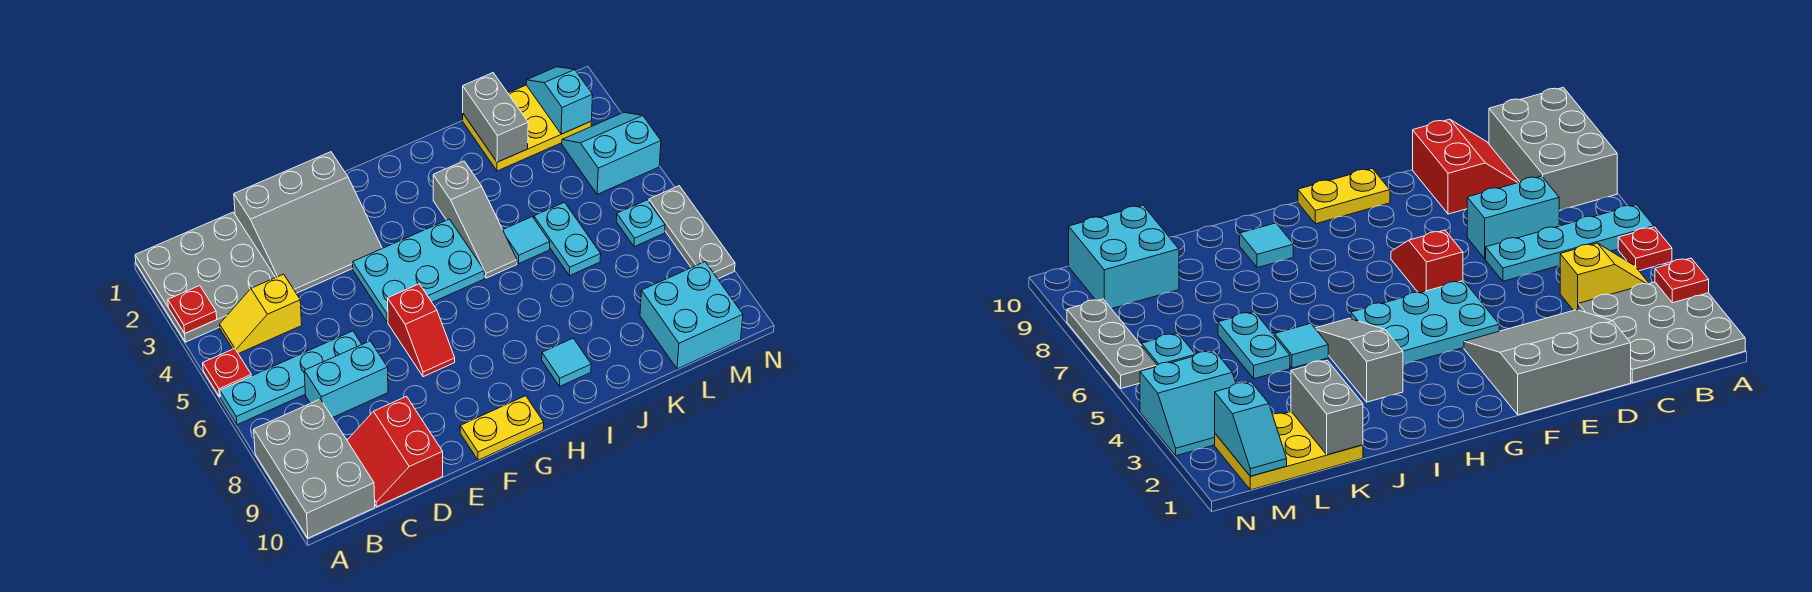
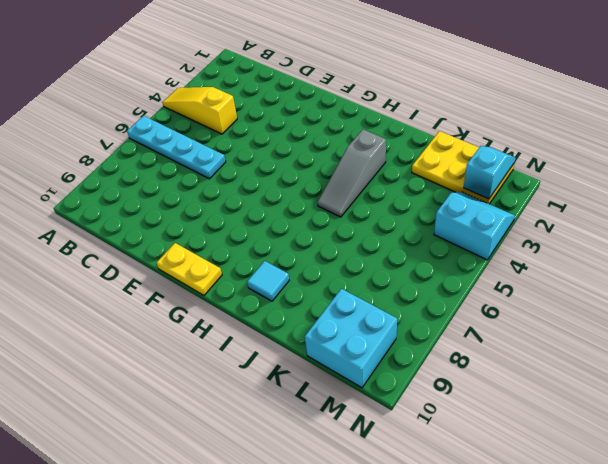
yellow 1x3 slope [162,87,237,134] -> yellow 1x2 slope [220,274,302,354]
none -> grey 3x3 plate [135,212,276,342]
none -> red 1x1 plate [203,348,251,397]
none -> grey 2x3 brick [254,399,375,538]

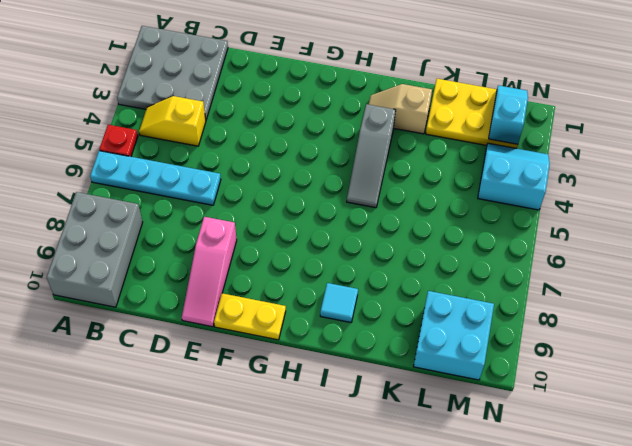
pink 1x3 slope [182,217,237,327] -> none
tan 1x2 slope [369,84,432,134] -> none
none -> cyan 1x2 brick [304,341,388,418]
none -> red 2x2 slope [347,396,443,507]
none -> grey 3x3 slope [234,152,382,293]

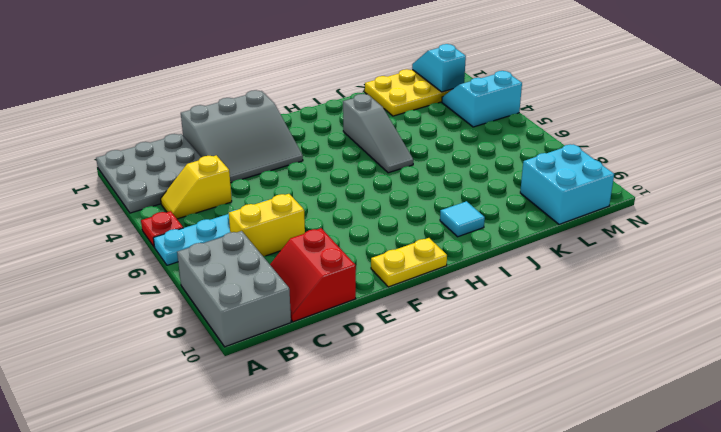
yellow 1x2 brick [229,194,305,256] -> cyan 1x2 brick [304,341,388,418]
none -> cyan 2x3 plate [353,219,485,322]
none -> red 1x2 slope [388,284,455,377]
none -> cyan 1x1 tile [503,217,550,263]

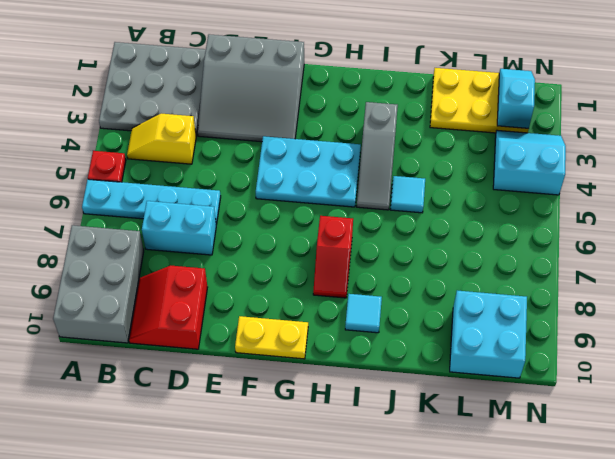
red 1x2 slope [313,216,353,298] -> red 1x2 slope moved to [388,284,455,377]
none -> cyan 1x2 plate [534,202,601,276]
none -> cyan 1x1 plate [616,200,665,247]
none -> grey 1x3 plate [649,186,735,279]

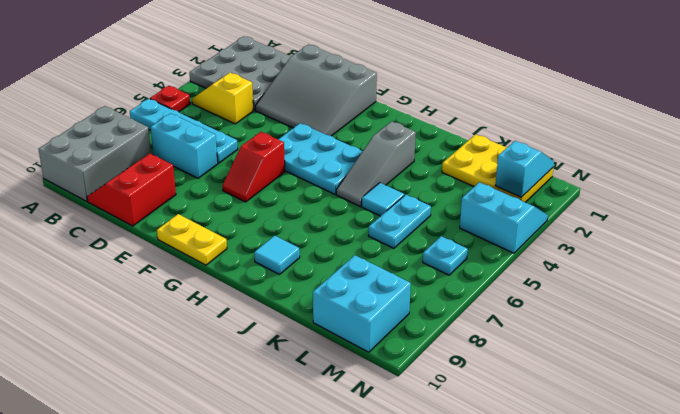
none -> grey 1x3 plate [649,186,735,279]
none -> red 1x1 plate [168,286,217,333]
none -> grey 1x2 brick [463,73,528,162]

